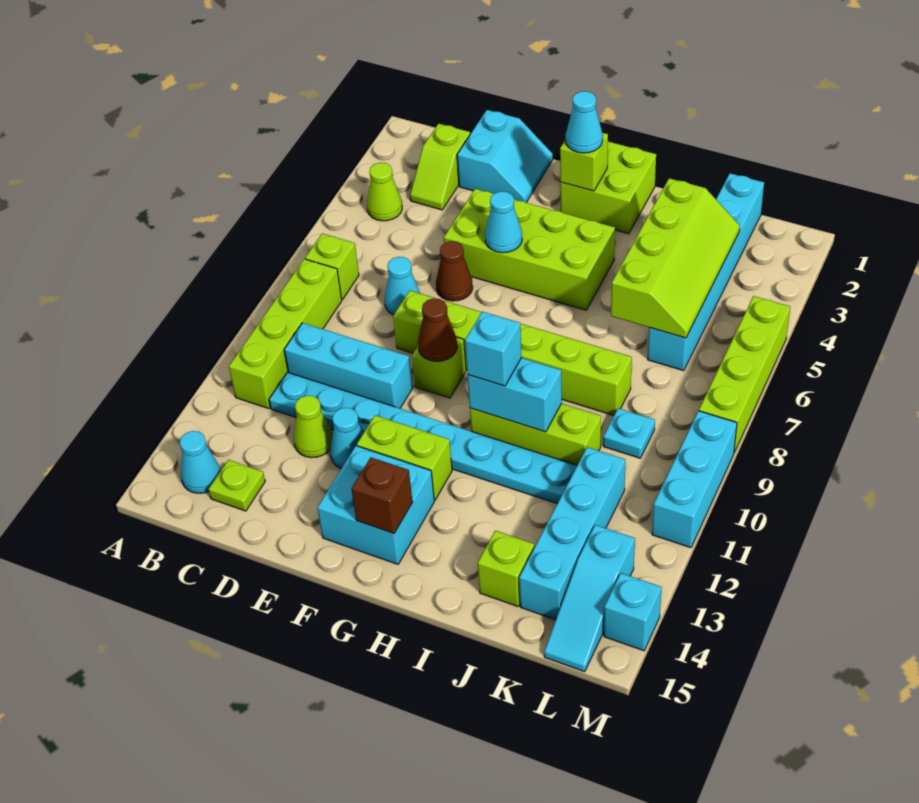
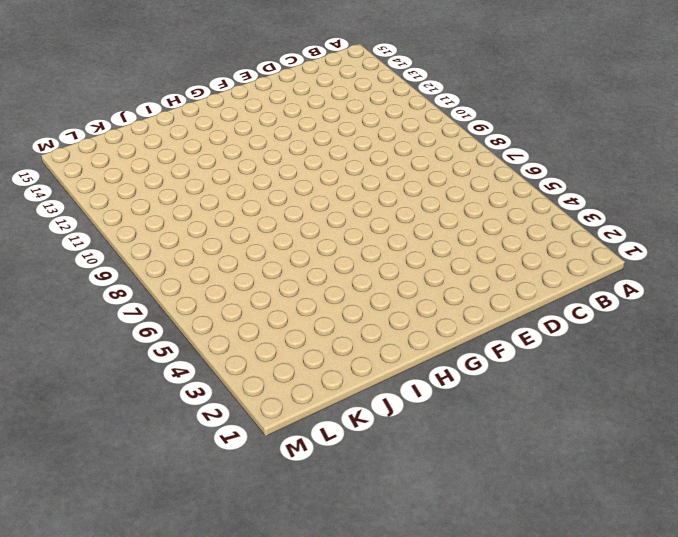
none -> lime 1x1 cone [367,163,402,221]
none -> lime 1x1 brick [305,234,359,300]
none -> lime 1x4 brick [229,259,342,409]
none -> cyan 1x1 cone [180,431,221,493]

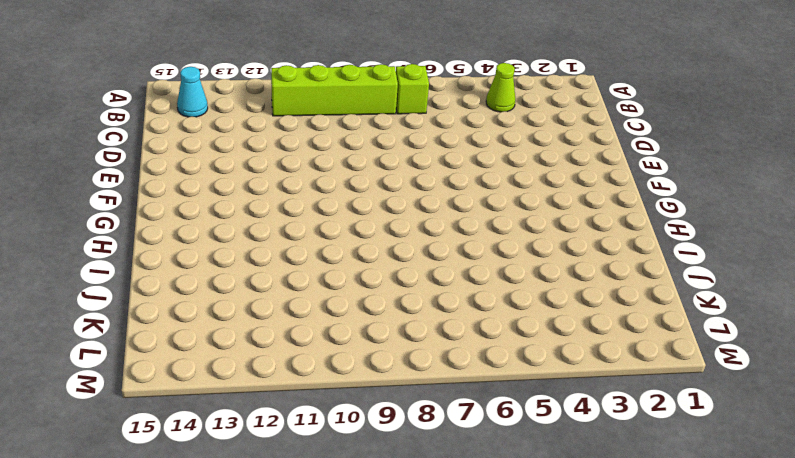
none -> lime 1x2 slope [410,124,470,210]
none -> cyan 1x3 brick [284,323,413,408]
none -> cyan 1x8 plate [269,372,577,504]
none -> lime 1x1 plate [209,460,265,511]

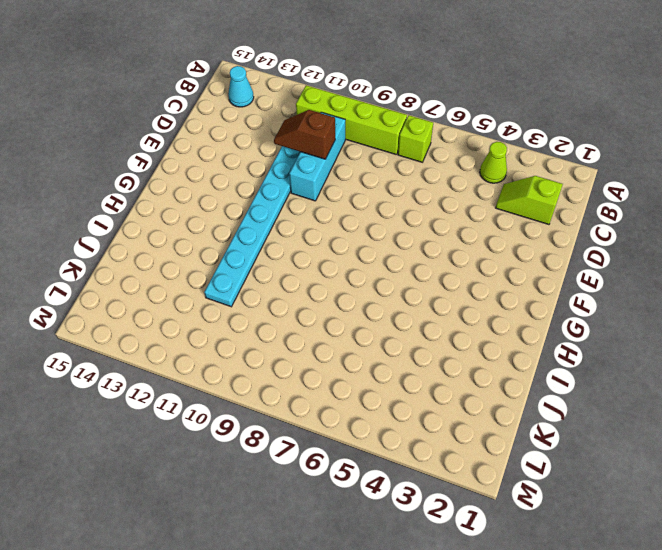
brown 1x2 slope [274,110,335,159] -> none
none -> lime 1x1 plate [209,460,265,511]
none -> cyan 2x2 slope [457,110,553,202]
none -> cyan 1x1 cone [385,257,420,315]
none -> lime 1x1 cone [294,396,333,458]

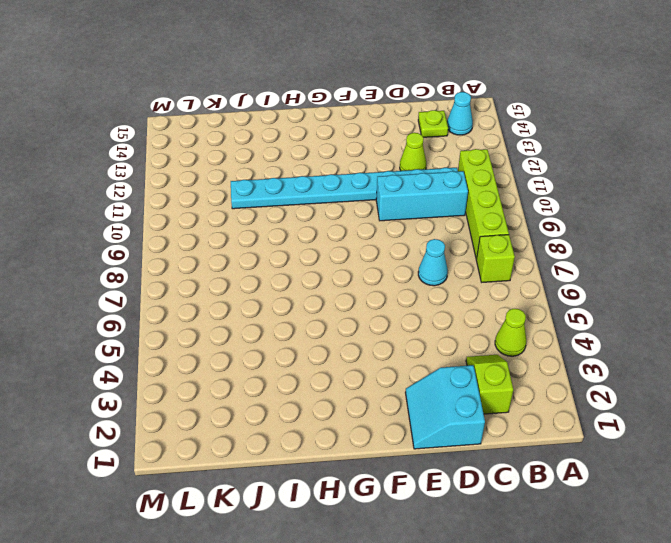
none -> lime 2x4 brick [444,189,615,310]
none -> brown 1x1 cone [436,241,473,301]
none -> lime 1x6 brick [393,291,632,415]
none -> cyan 1x1 cone [330,408,363,468]

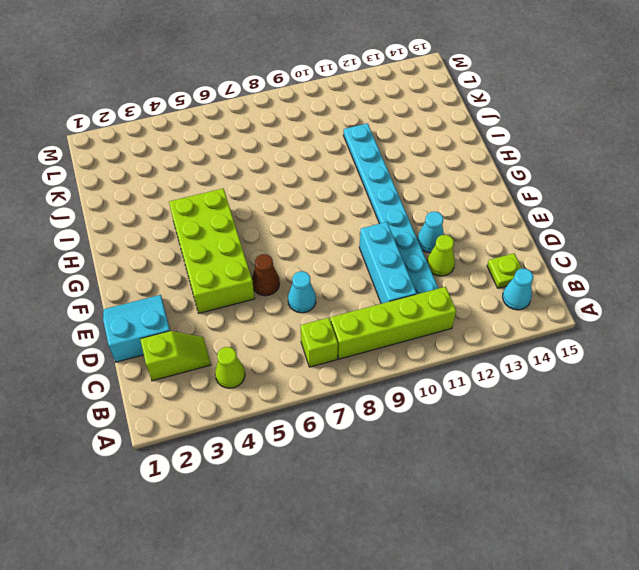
none -> lime 1x6 brick [393,291,632,415]
none -> lime 1x1 brick [412,337,466,398]
none -> lime 1x2 brick [357,415,452,500]
none -> cyan 2x2 brick [317,446,434,564]

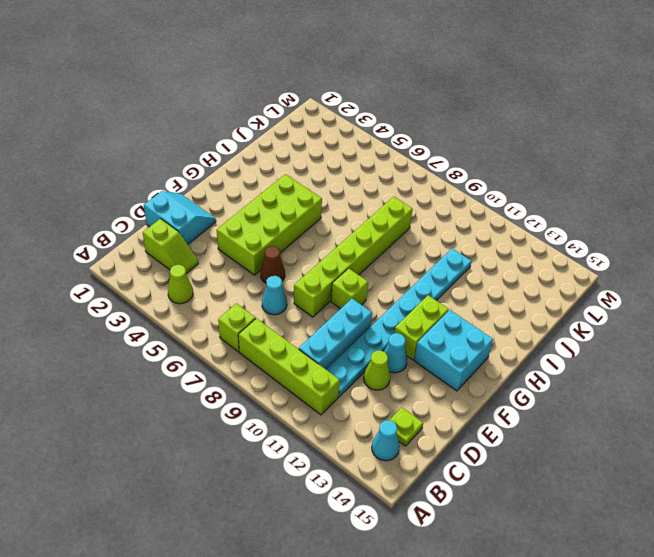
none -> lime 2x2 brick [560,142,656,234]
none -> lime 1x3 brick [470,404,601,465]
none -> lime 1x1 brick [478,531,534,607]
none -> cyan 1x6 brick [648,173,764,371]

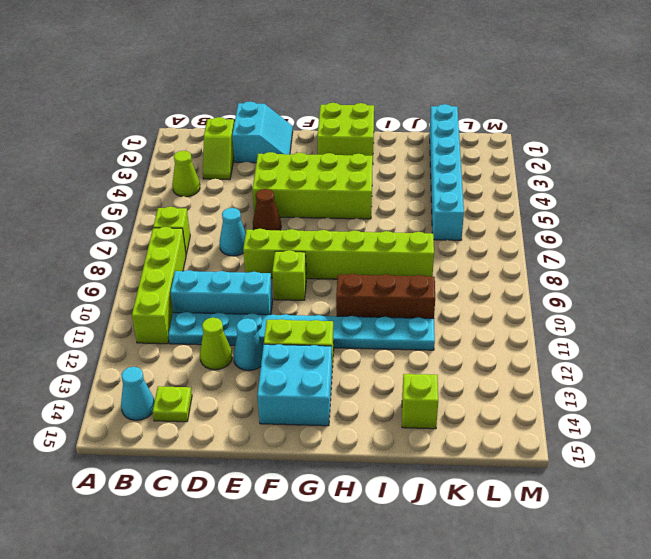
brown 1x3 brick [336,274,435,318] -> lime 1x3 brick [470,404,601,465]
none -> cyan 1x1 plate [603,408,655,458]
none -> cyan 1x4 brick [519,447,625,620]
none -> cyan 1x3 slope [544,525,635,672]
none -> lime 1x4 brick [699,296,790,452]

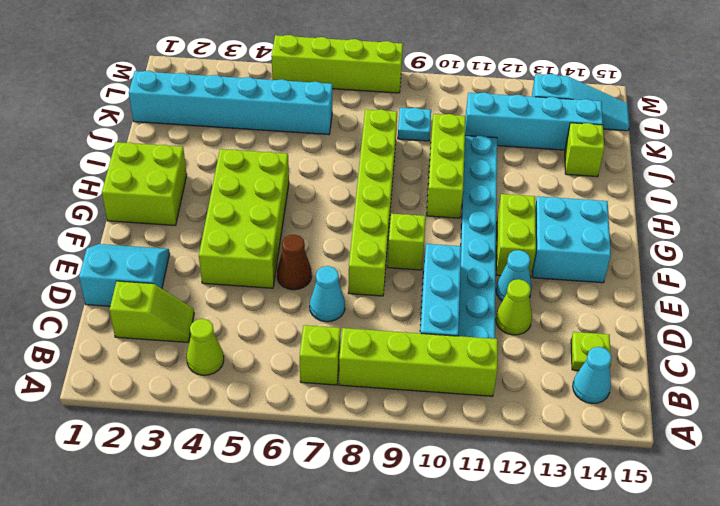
none -> cyan 1x3 brick [652,411,737,548]
none -> cyan 1x1 brick [604,573,661,651]
none -> cyan 1x1 cone [485,191,522,253]
none -> brown 1x1 cone [418,298,457,361]

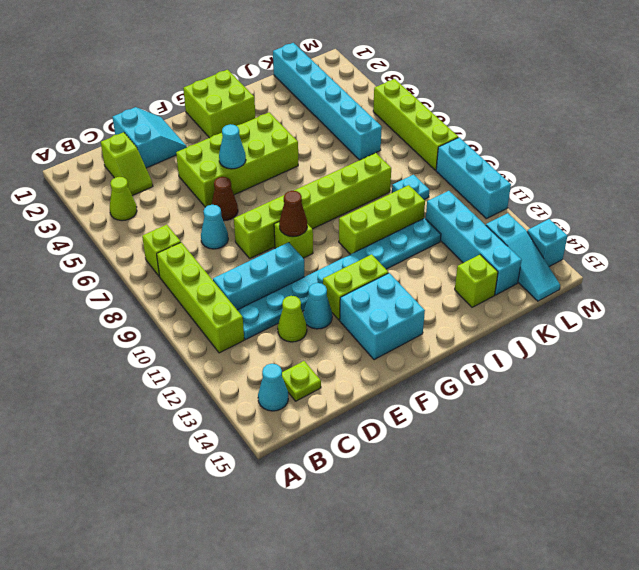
none -> lime 1x1 brick [560,133,608,191]
none -> brown 1x1 brick [352,457,413,533]
none -> cyan 1x2 brick [468,358,562,432]
none -> lime 2x4 slope [611,178,740,338]

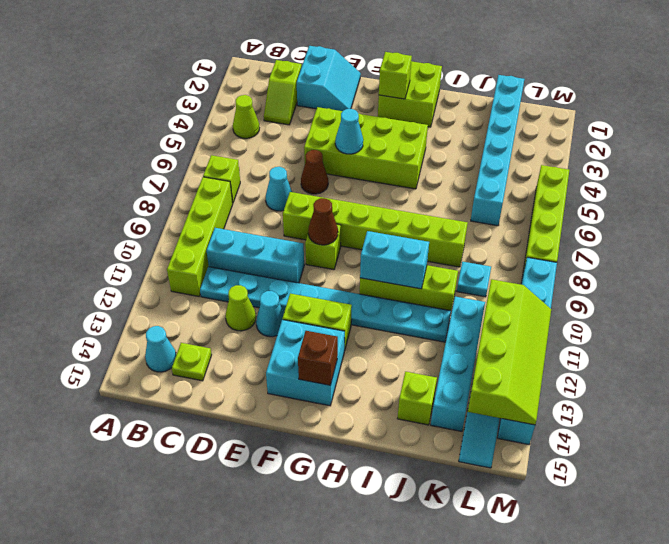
lime 2x4 slope [468,279,551,425] -> lime 2x4 slope moved to [611,178,740,338]
none -> cyan 1x1 cone [566,91,603,153]
none -> cyan 1x1 brick [465,312,522,386]

